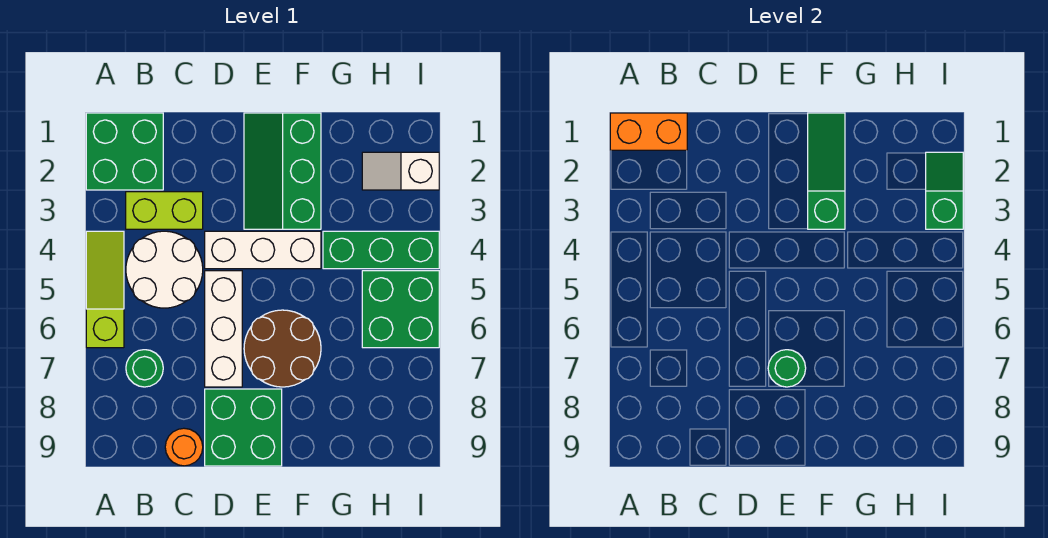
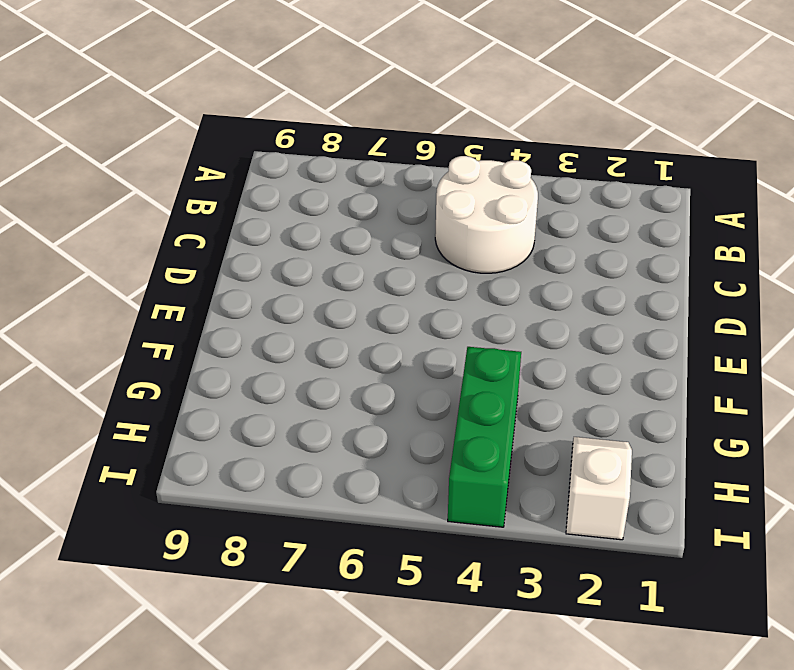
none -> green 2x2 brick [86,113,163,190]
none -> lime 1x3 slope [86,231,124,348]
none -> lime 1x2 brick [126,192,203,229]

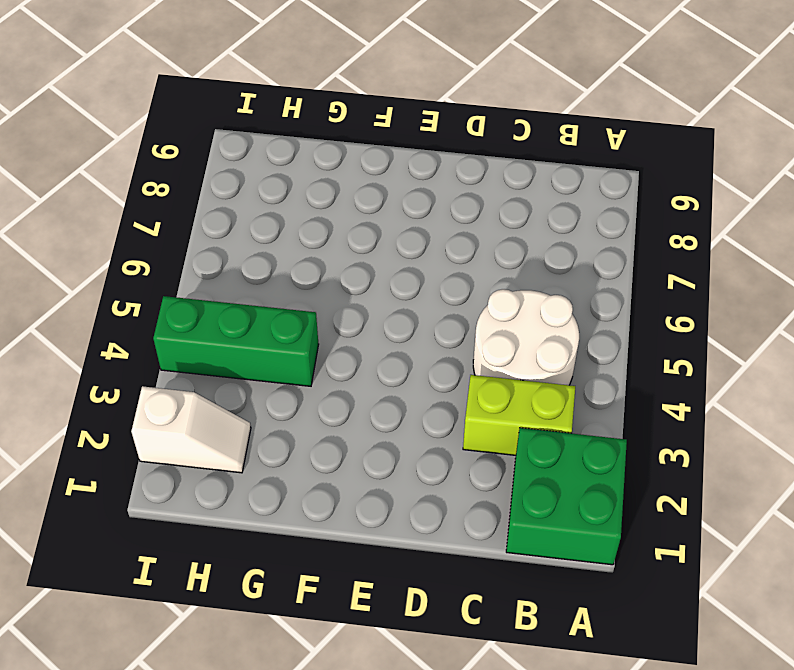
none -> lime 1x3 slope [86,231,124,348]
none -> green 1x1 round brick [126,350,163,387]
none -> orange 1x1 round brick [165,428,203,466]

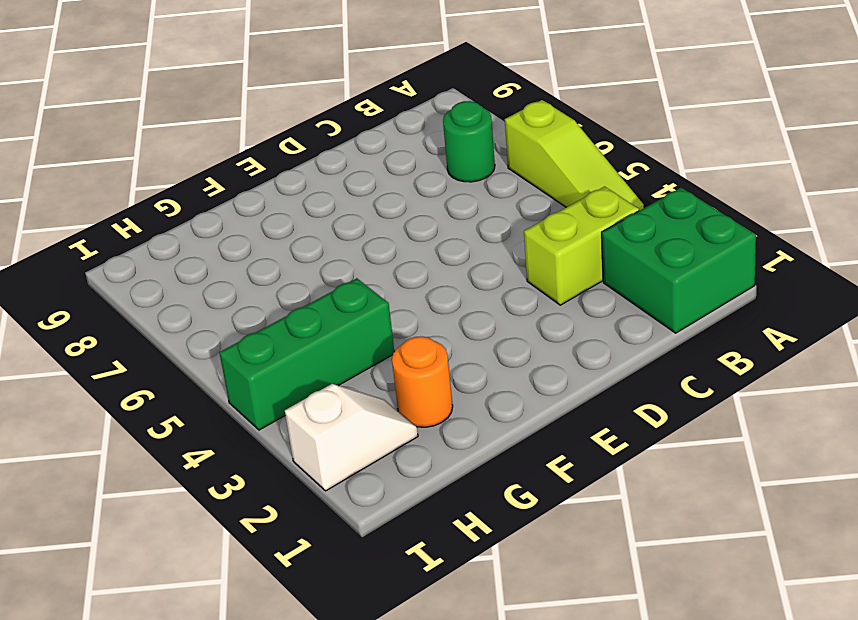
orange 1x1 round brick [392,336,453,427] -> orange 1x1 round brick moved to [165,428,203,466]
none -> white 2x2 round brick [126,231,203,308]
none -> white 1x3 brick [205,231,321,269]
none -> white 1x3 brick [205,271,242,387]

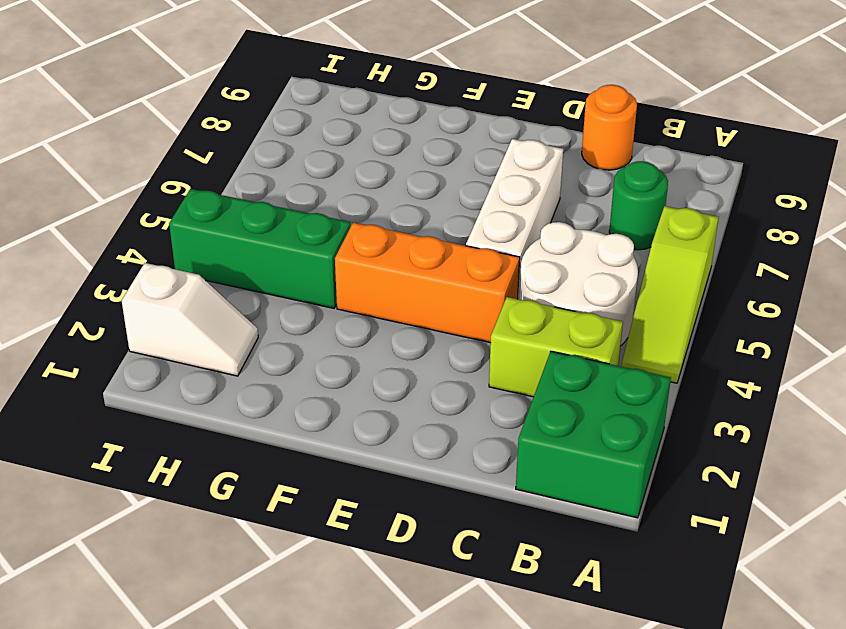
orange 1x3 brick [335,222,520,343] -> white 1x3 brick [205,231,321,269]
none -> green 2x2 brick [205,389,282,466]
none -> green 2x3 slope [244,113,321,229]
none -> brown 2x2 round brick [244,310,321,387]

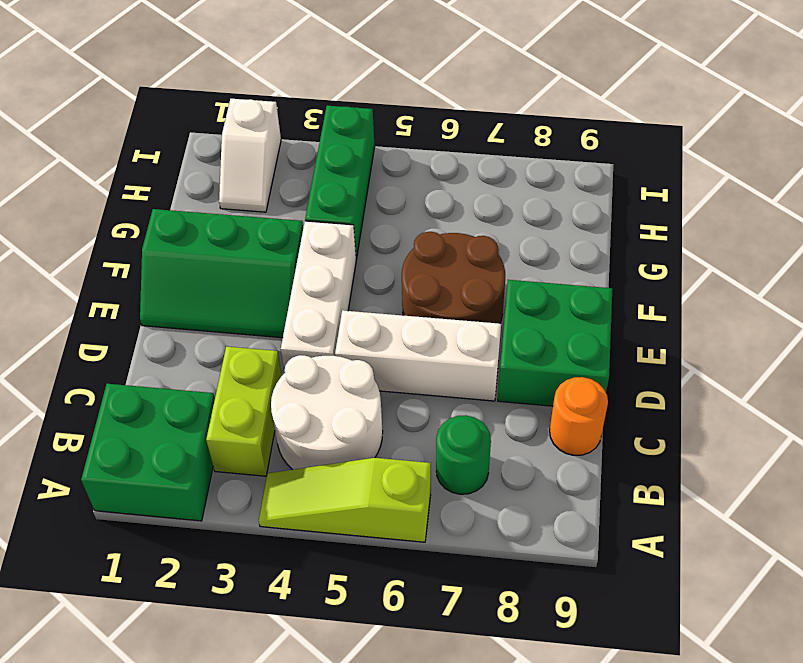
none -> green 2x2 brick [362,271,439,348]
none -> orange 1x2 brick [610,113,687,150]
none -> green 1x1 round brick [768,350,806,387]

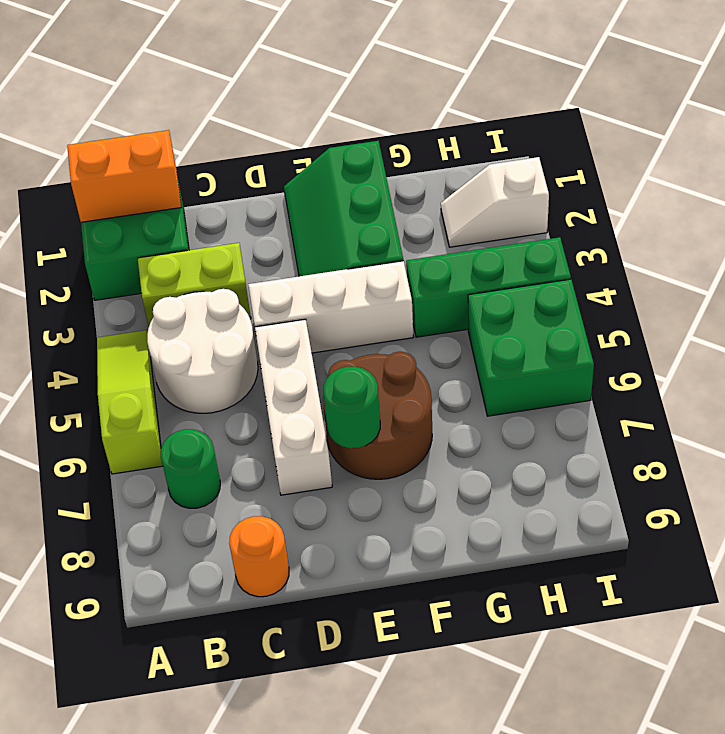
none -> green 2x2 brick [205,389,282,466]
none -> green 1x3 slope [808,113,845,229]
none -> green 1x2 slope [926,152,963,229]

